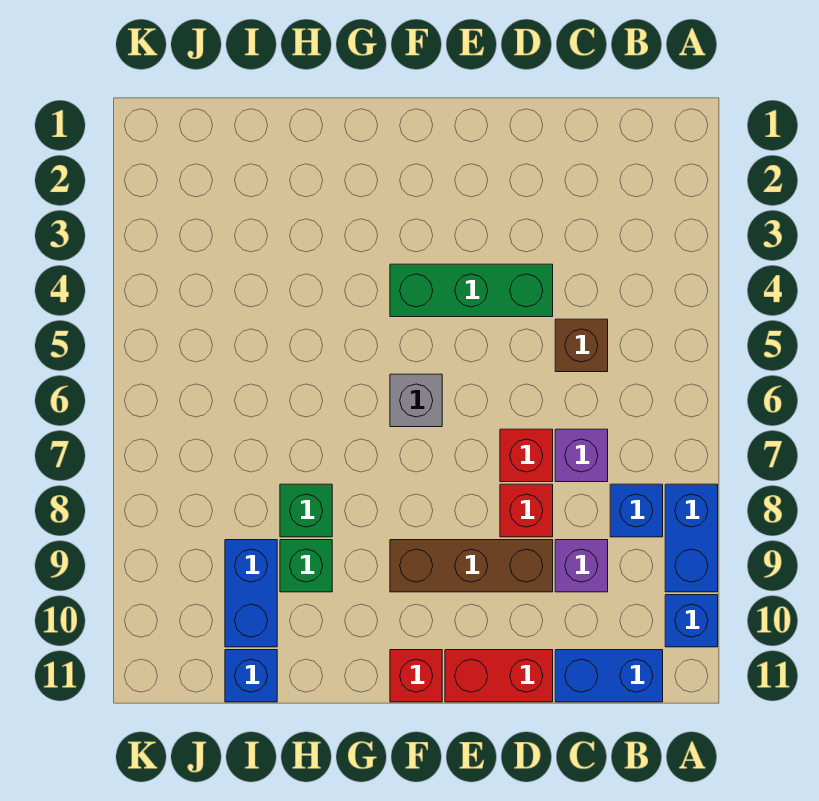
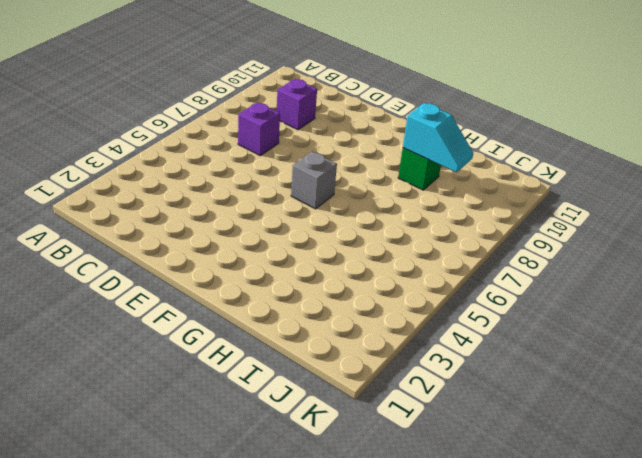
cyan 1x2 slope [403,103,473,172] -> none
none -> blue 1x2 brick [665,484,718,592]
none -> blue 1x1 brick [665,595,718,647]
none -> blue 1x1 brick [610,484,663,537]

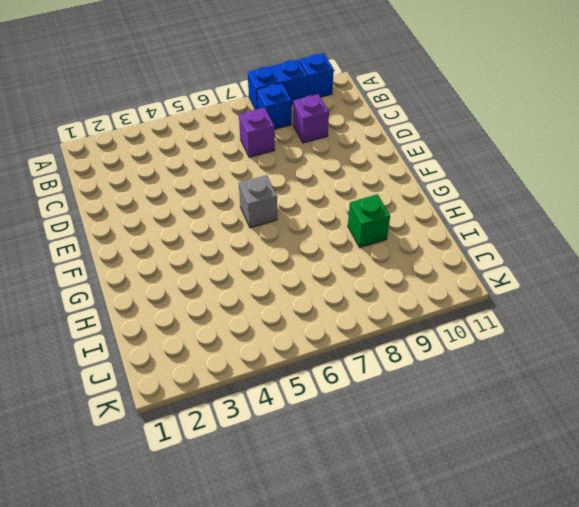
none -> blue 1x2 brick [555,650,663,702]
none -> brown 1x1 brick [555,319,608,372]
none -> green 1x3 brick [390,264,553,317]

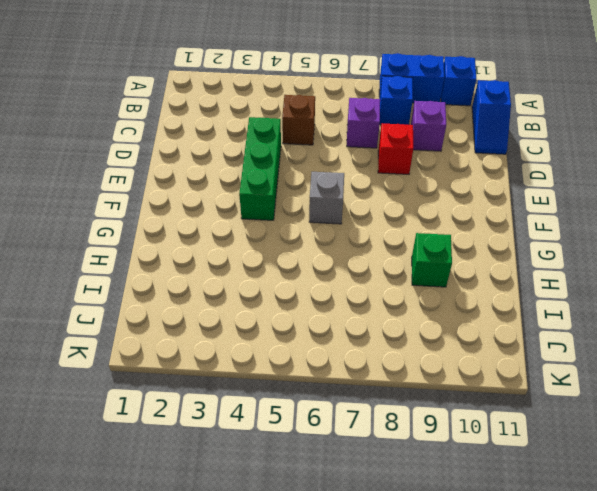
blue 1x2 slope [472,80,511,154] -> blue 1x2 brick [555,650,663,702]
none -> red 1x1 brick [500,429,553,482]
none -> brown 1x3 brick [390,540,553,592]
none -> red 1x2 brick [445,650,553,702]

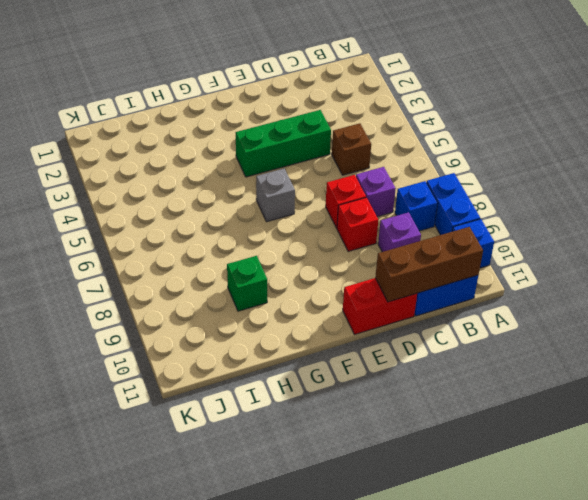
brown 1x3 brick [375,227,483,302] -> brown 1x3 brick moved to [390,540,553,592]
none -> red 1x1 brick [390,650,442,702]
none -> green 1x1 brick [280,484,332,537]
none -> blue 1x2 brick [225,540,277,647]

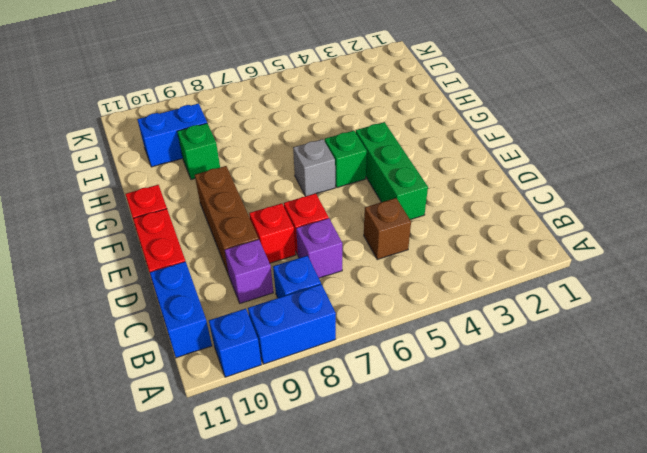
green 1x1 brick [325,131,367,187] -> green 1x1 brick moved to [280,484,332,537]
none -> blue 1x1 brick [225,650,277,702]

